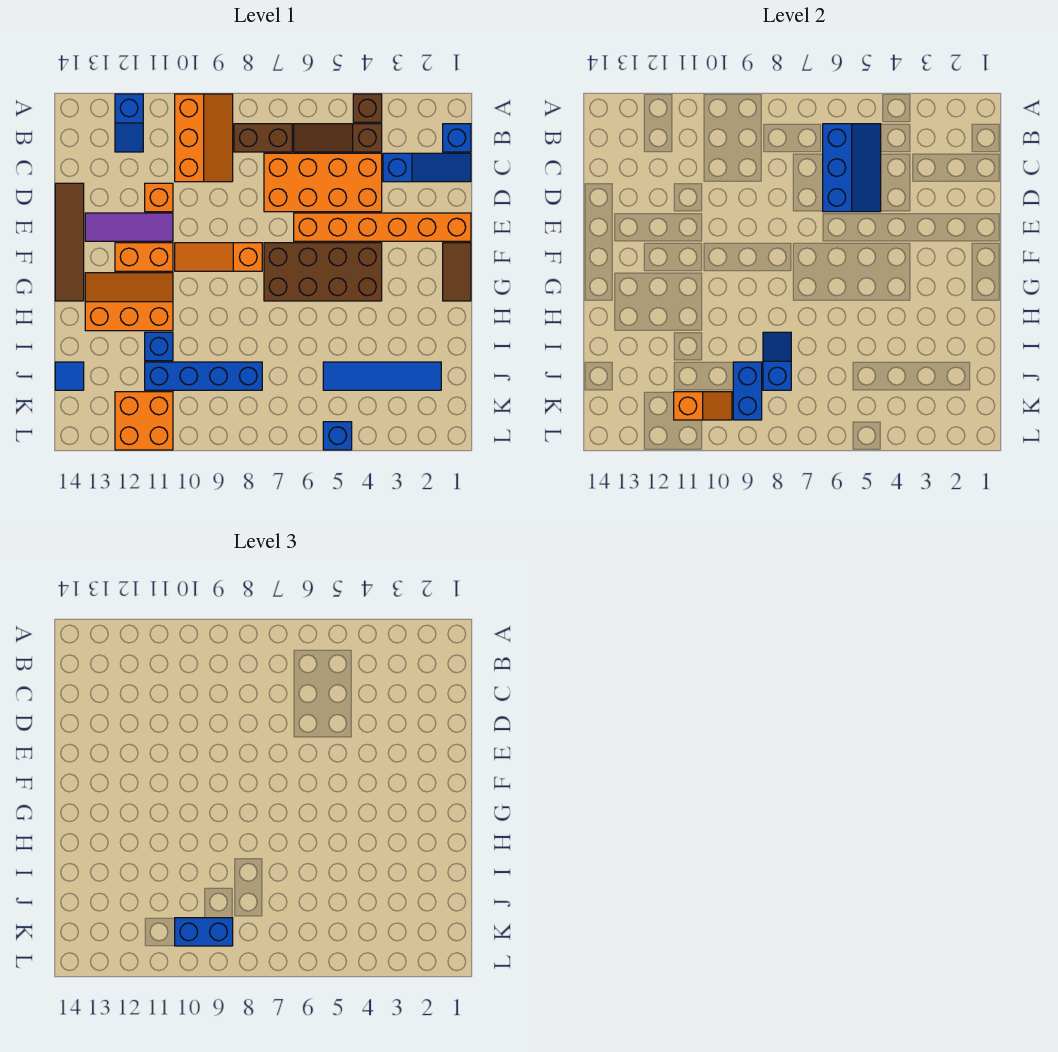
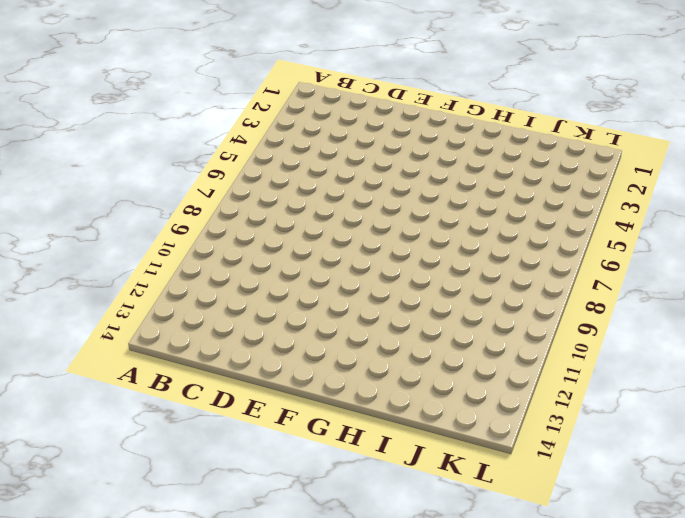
none -> brown 1x1 brick [353,94,382,122]
none -> orange 2x3 slope [175,94,233,182]
none -> blue 1x2 slope [115,94,143,152]

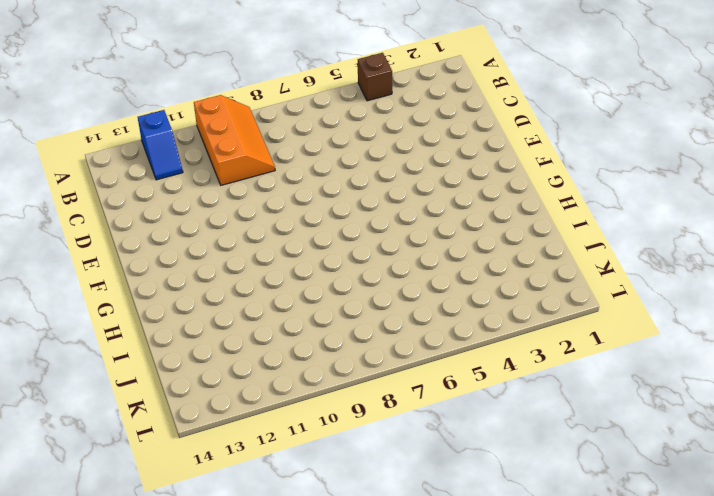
none -> blue 1x1 brick [443,124,471,152]
none -> brown 1x3 slope [294,124,382,152]
none -> brown 1x2 brick [234,124,292,152]

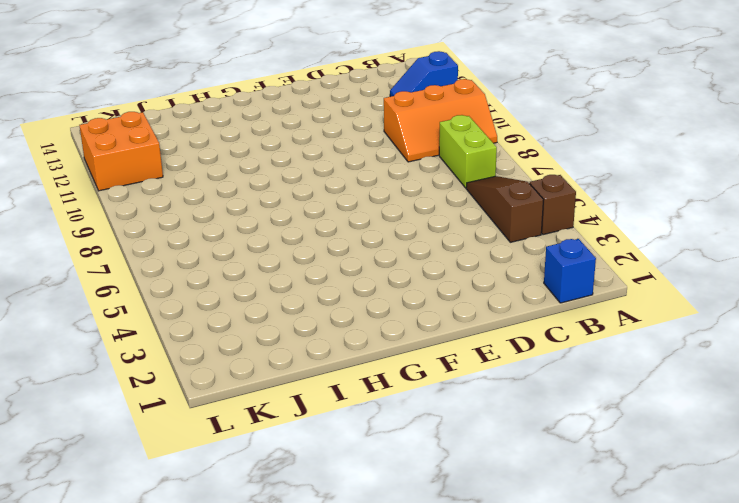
lime 1x2 brick [439,115,497,188] -> brown 1x2 brick [234,124,292,152]
none -> blue 1x3 slope [383,153,471,182]
none -> orange 2x4 brick [264,153,382,212]
none -> orange 1x1 brick [145,183,173,212]

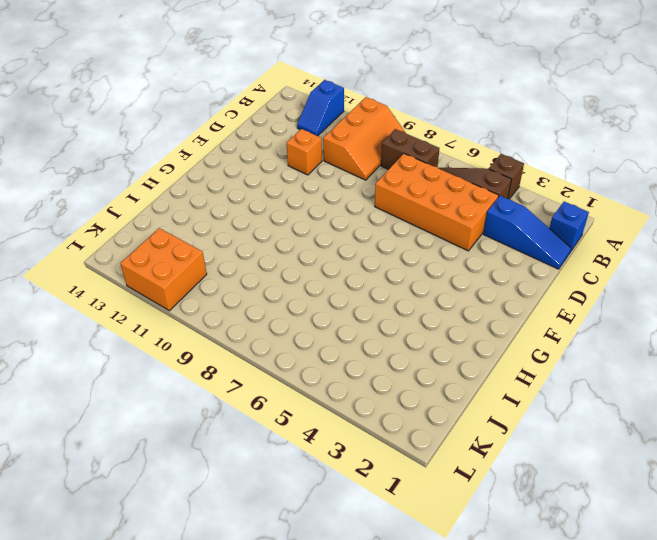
none -> brown 1x4 tile [55,183,84,301]
none -> orange 1x6 brick [294,213,471,241]
none -> purple 1x3 tile [85,213,173,241]

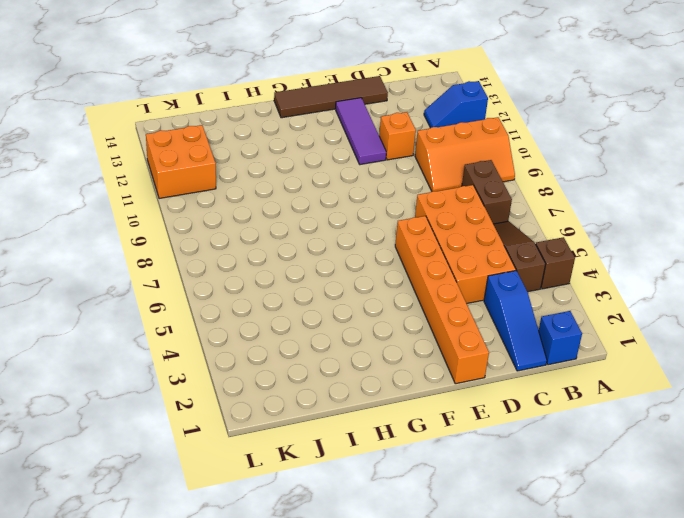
none -> brown 1x2 tile [443,243,471,301]
none -> brown 2x4 brick [264,243,382,301]
none -> orange 1x3 slope [175,243,262,271]

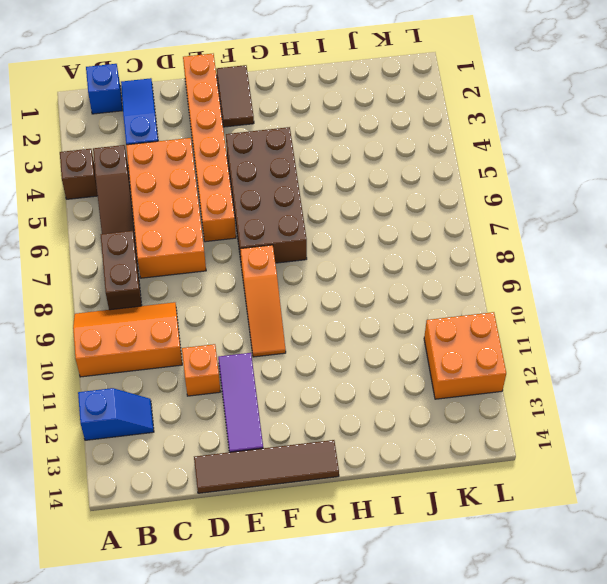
brown 1x2 tile [216,65,254,127] -> brown 1x2 tile turned to [443,243,471,301]
none -> orange 1x2 brick [115,243,173,271]
none -> orange 2x3 slope [85,273,173,331]
none -> blue 1x1 brick [145,332,173,361]

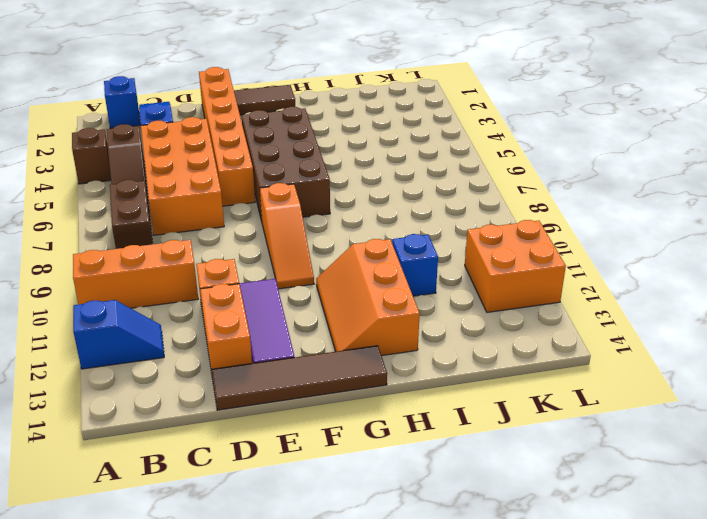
orange 1x2 brick [200,284,252,373] -> orange 1x2 brick moved to [115,243,173,271]
none -> blue 1x4 tile [323,362,441,390]
none -> blue 1x4 brick [145,362,262,390]
none -> blue 1x1 tile [55,362,84,390]

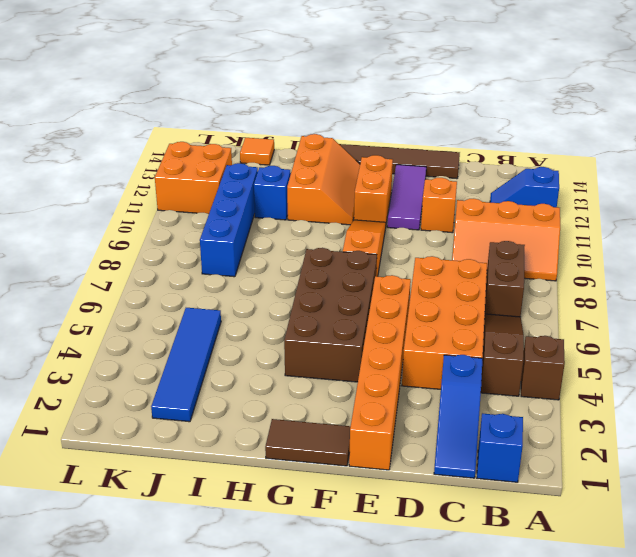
orange 1x1 tile [240,138,274,165] -> blue 1x1 tile [55,362,84,390]
none -> blue 1x1 brick [323,422,352,450]
none -> blue 2x3 slope [823,124,881,212]
none -> blue 1x2 slope [763,332,791,390]

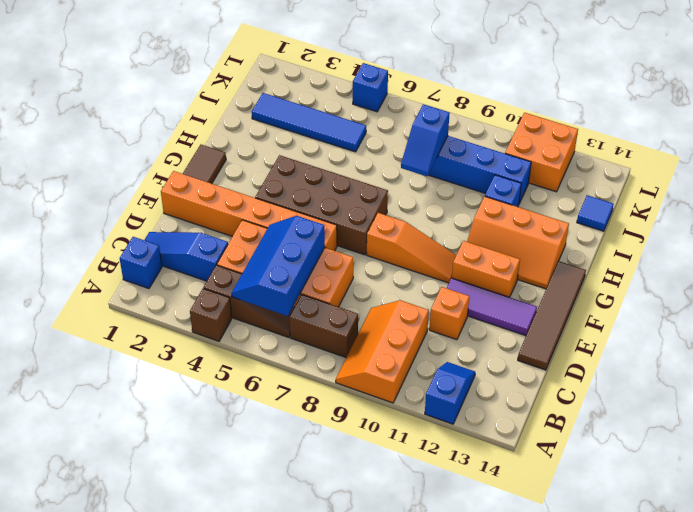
none -> blue 1x2 brick [733,362,762,420]
none -> orange 1x2 slope [674,392,732,420]
none -> blue 1x2 brick [175,918,233,946]

